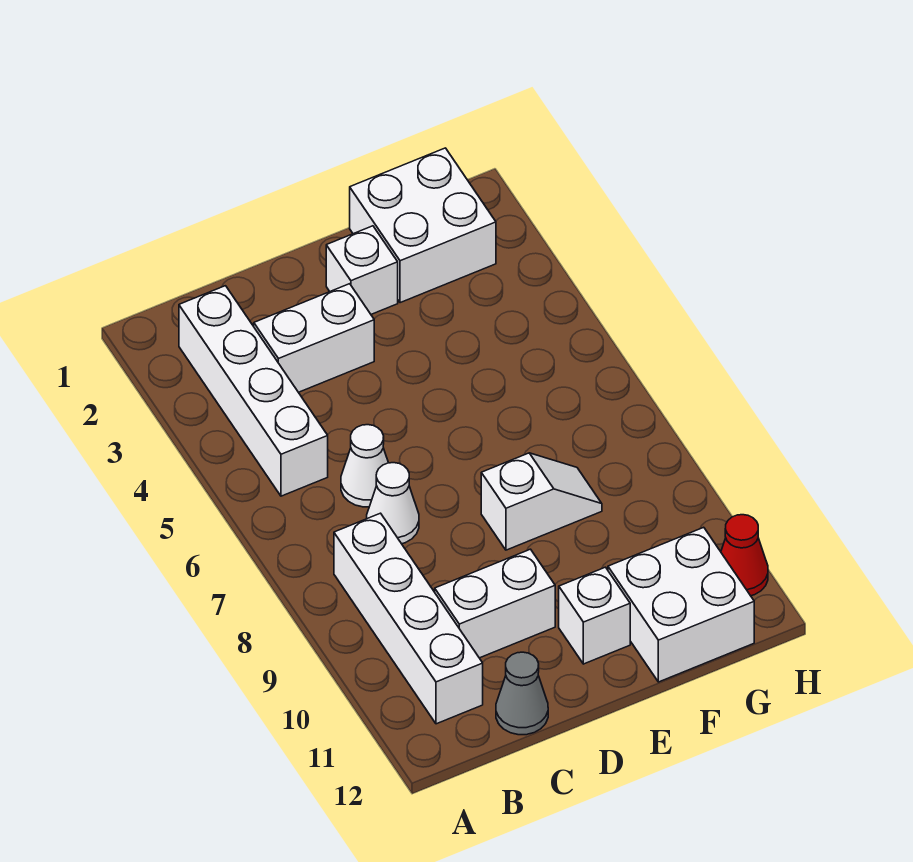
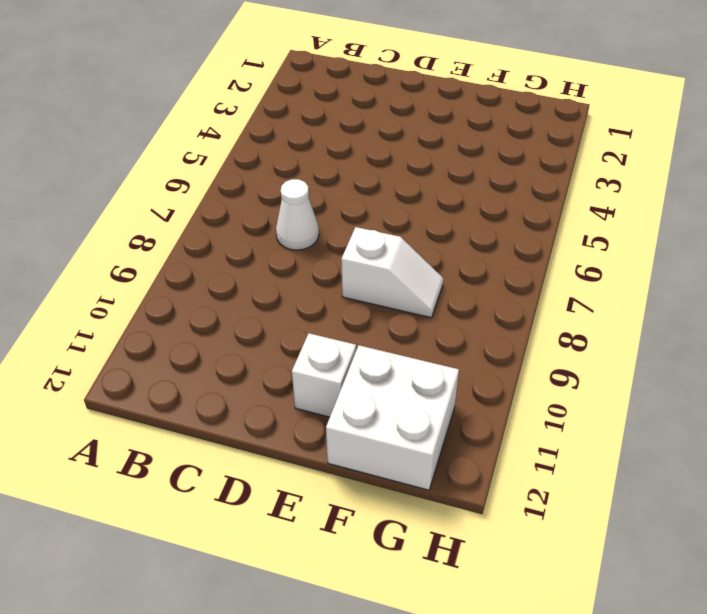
none -> white 1x4 brick [179,286,328,496]
none -> white 1x4 brick [334,513,483,724]
none -> white 1x2 brick [254,284,374,392]

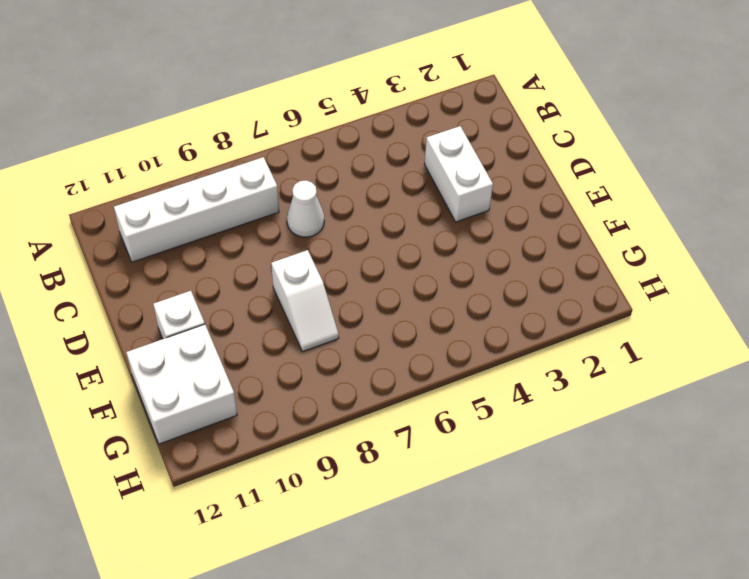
none -> white 1x4 brick [179,286,328,496]
none -> white 1x1 cone [341,425,388,507]
none -> white 1x2 brick [435,549,555,658]

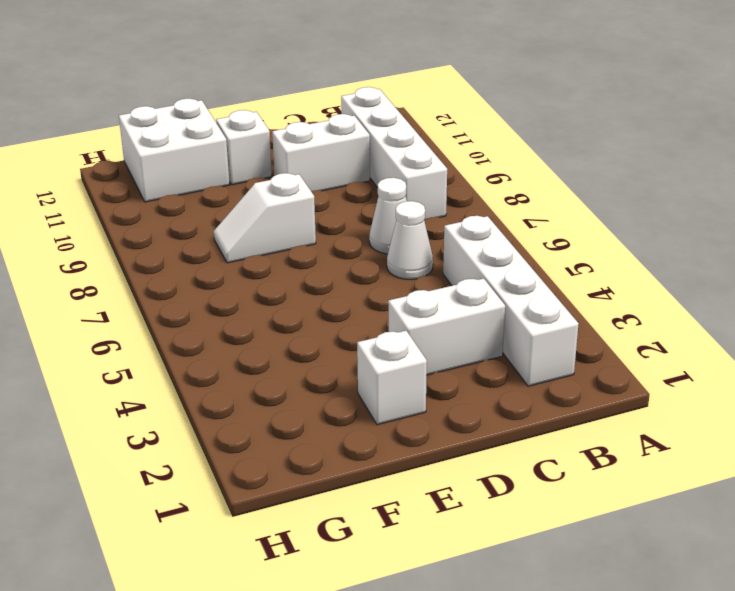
none -> grey 1x1 cone [496,652,548,735]
none -> white 2x2 brick [350,148,496,303]
none -> red 1x1 cone [721,515,768,596]

